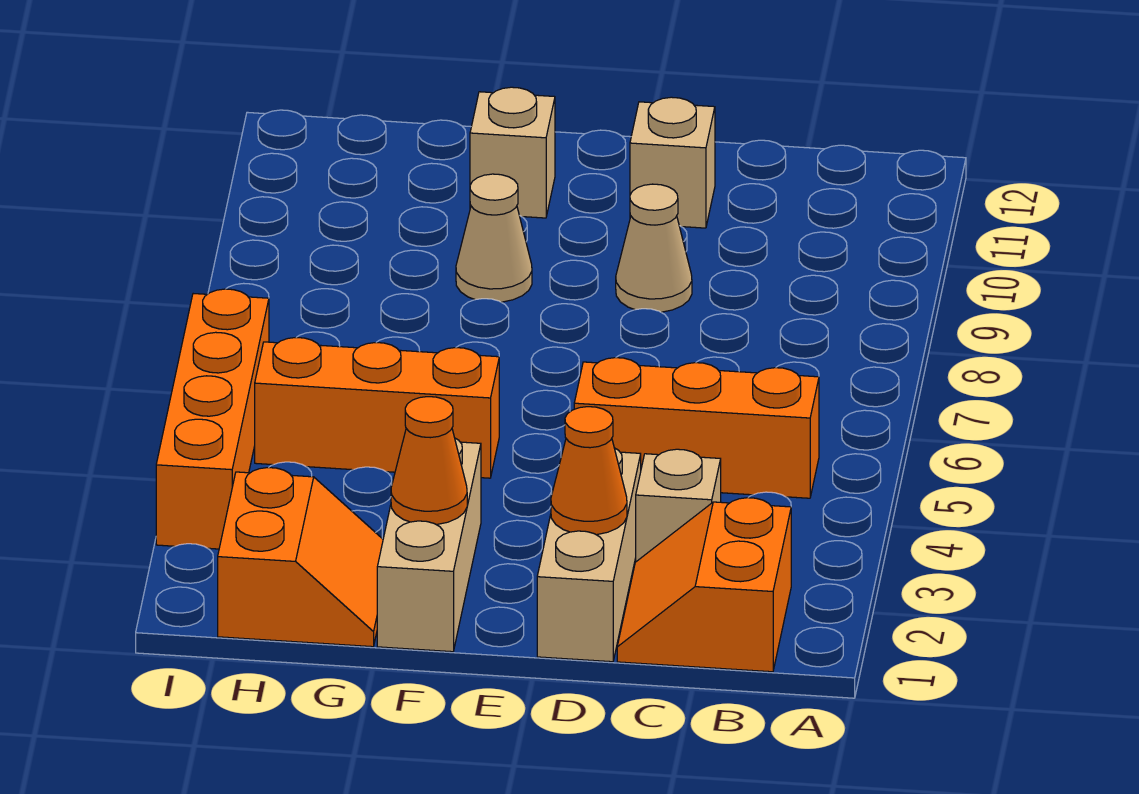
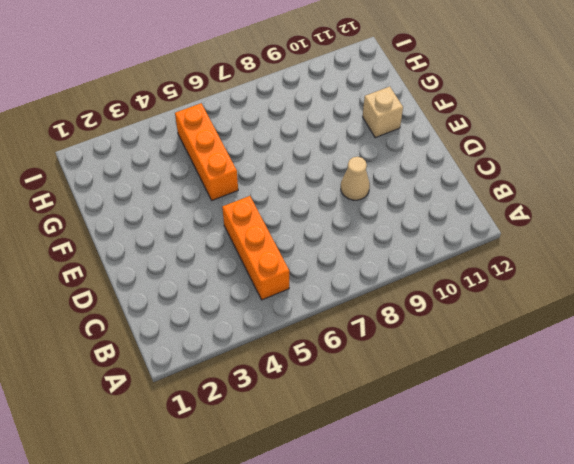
none -> orange 2x2 slope [617,498,791,672]
none -> tan 1x1 brick [636,449,721,562]
none -> tan 1x3 brick [537,448,641,662]

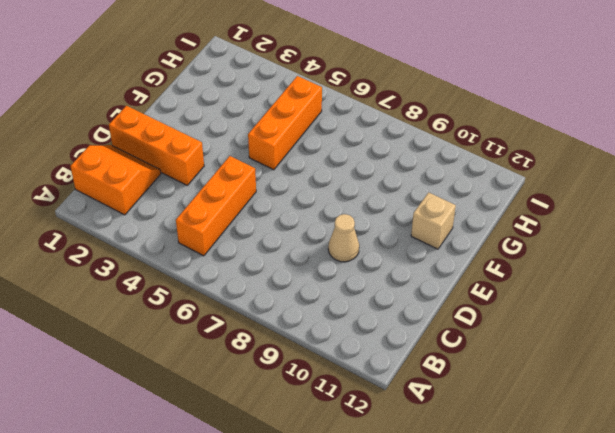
orange 1x3 brick [109,106,204,185] -> tan 1x3 brick [537,448,641,662]
none -> tan 1x1 brick [636,449,721,562]
none -> tan 1x1 brick [630,97,715,228]
none -> tan 1x3 brick [377,438,481,652]

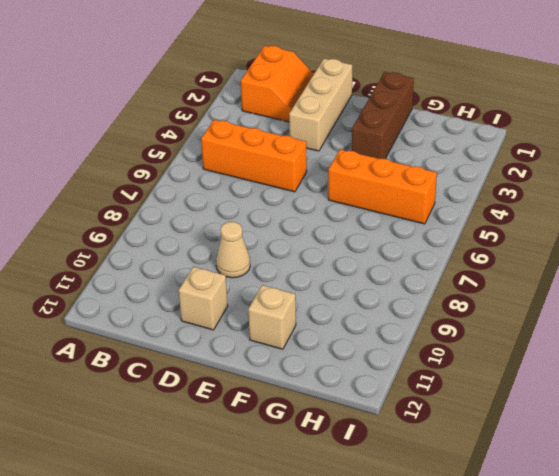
brown 1x3 brick [352,72,414,159] -> tan 1x3 brick [377,438,481,652]
none -> tan 1x1 brick [636,449,721,562]
none -> tan 1x1 cone [456,174,532,302]
none -> orange 2x2 slope [218,468,383,647]

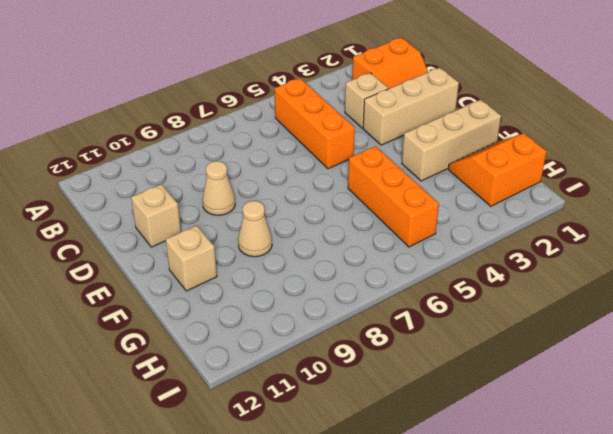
none -> orange 1x4 brick [156,289,269,549]
none -> orange 1x1 cone [551,407,627,535]
none -> orange 1x1 cone [391,397,467,525]

